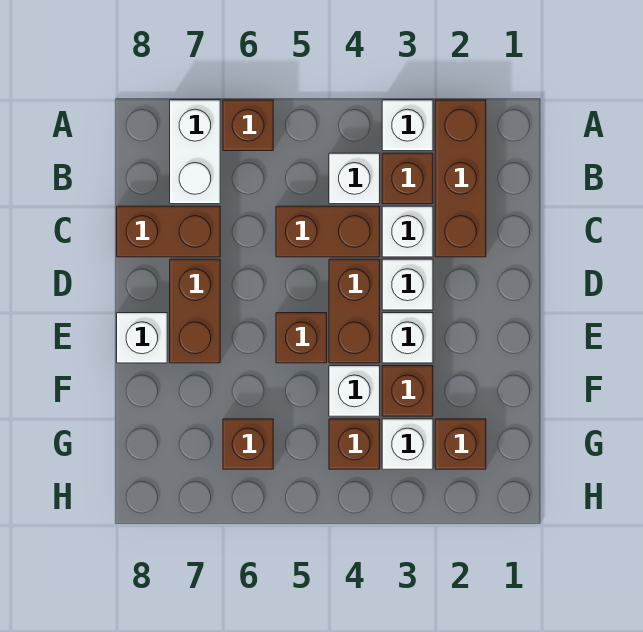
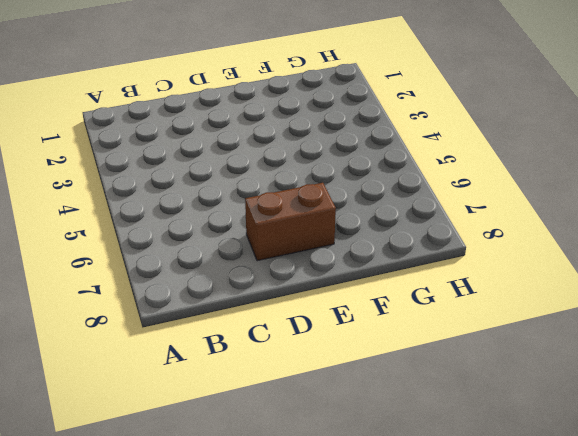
none -> brown 1x3 brick [435,100,486,257]
none -> white 1x1 brick [382,100,433,151]
none -> brown 1x1 brick [223,100,273,151]

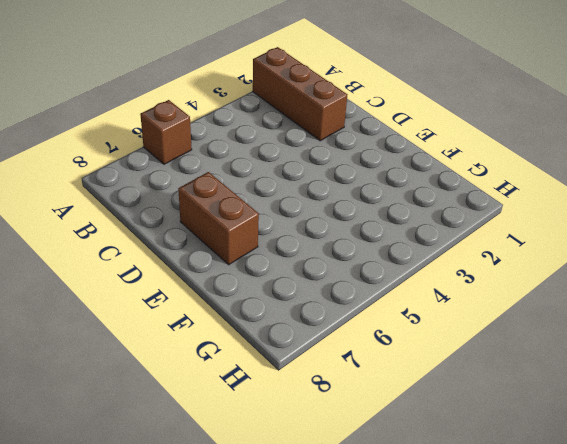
none -> white 1x1 brick [382,100,433,151]
none -> white 1x2 brick [170,100,220,204]
none -> brown 1x1 brick [382,153,433,204]

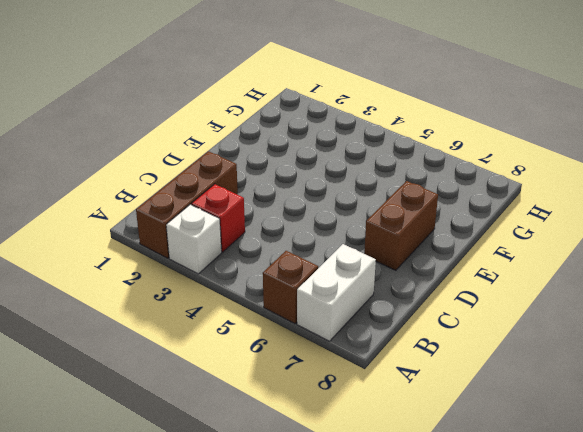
red 1x1 brick [192,184,245,252] -> brown 1x1 brick [382,153,433,204]
none -> white 1x1 brick [329,153,380,204]
none -> white 1x1 brick [382,206,433,257]
none -> brown 1x2 brick [276,206,380,257]

